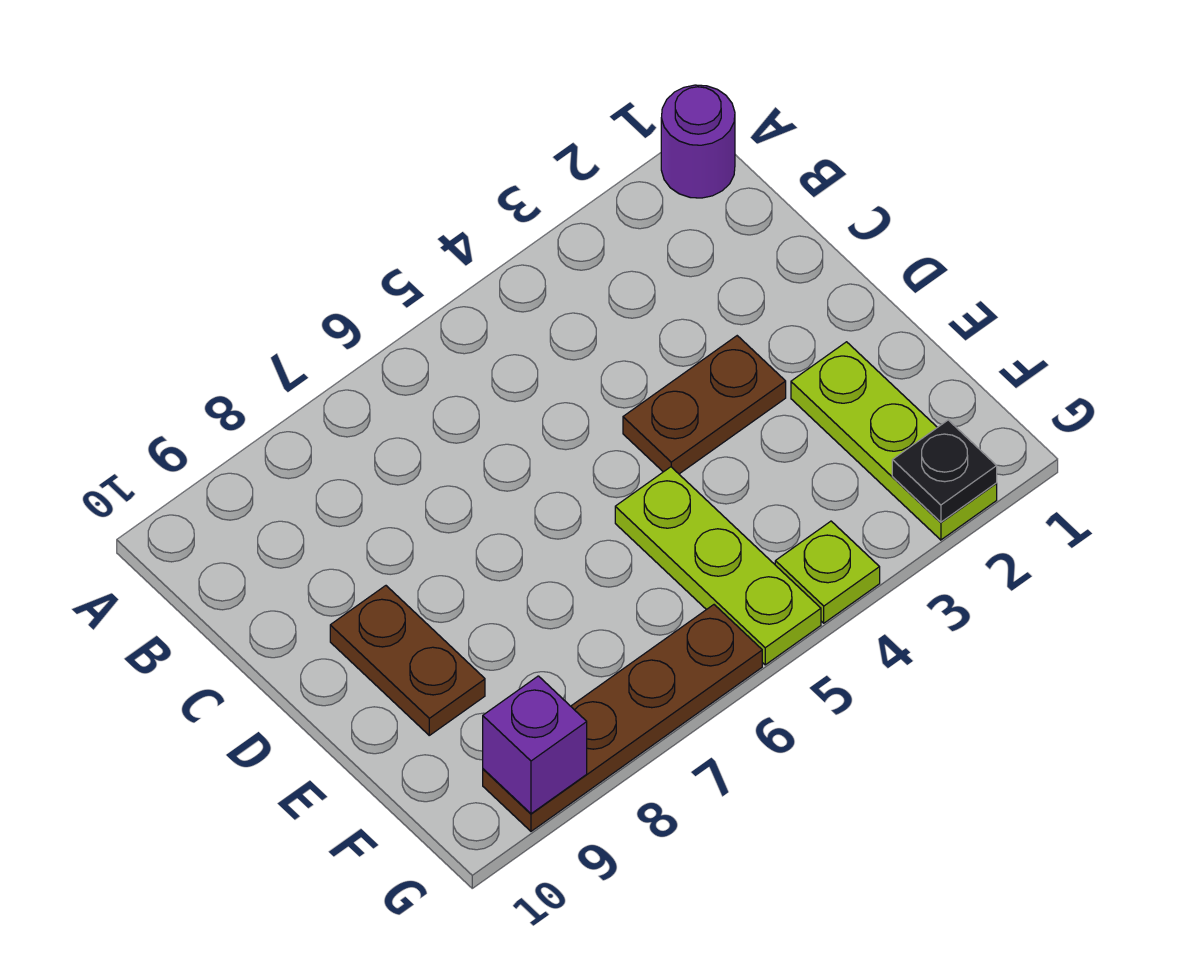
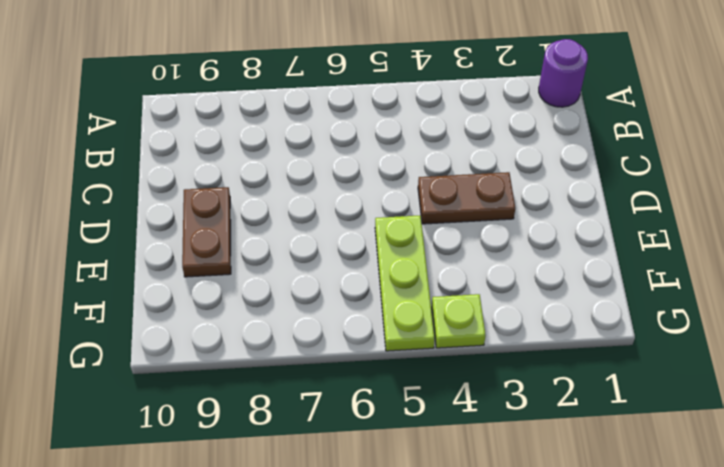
none -> lime 1x3 plate [791,342,997,540]
none -> brown 1x4 plate [483,605,762,831]

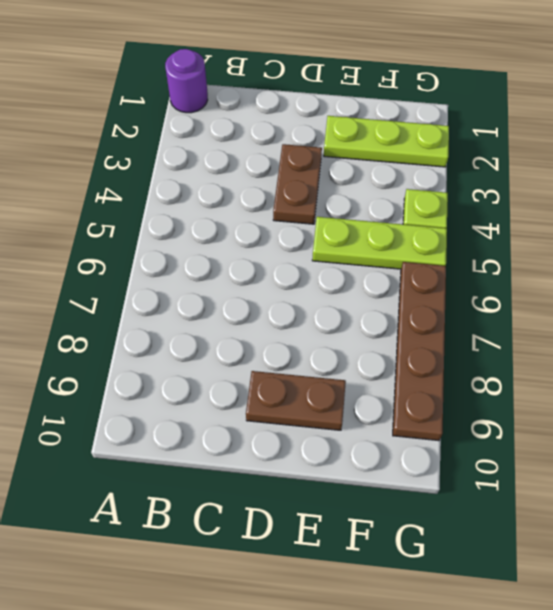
none -> black 1x1 plate [892,420,997,522]
none -> purple 1x1 brick [483,676,587,814]

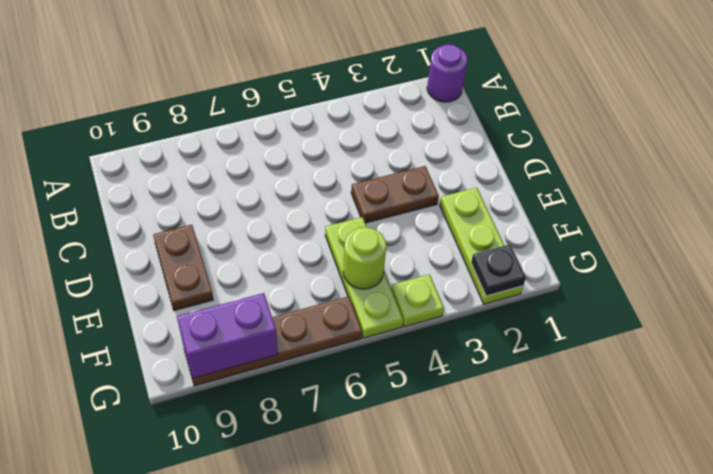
lime 1x1 round brick [343,227,386,289] -> none
purple 1x2 brick [177,293,278,378] -> purple 1x1 brick [483,676,587,814]

